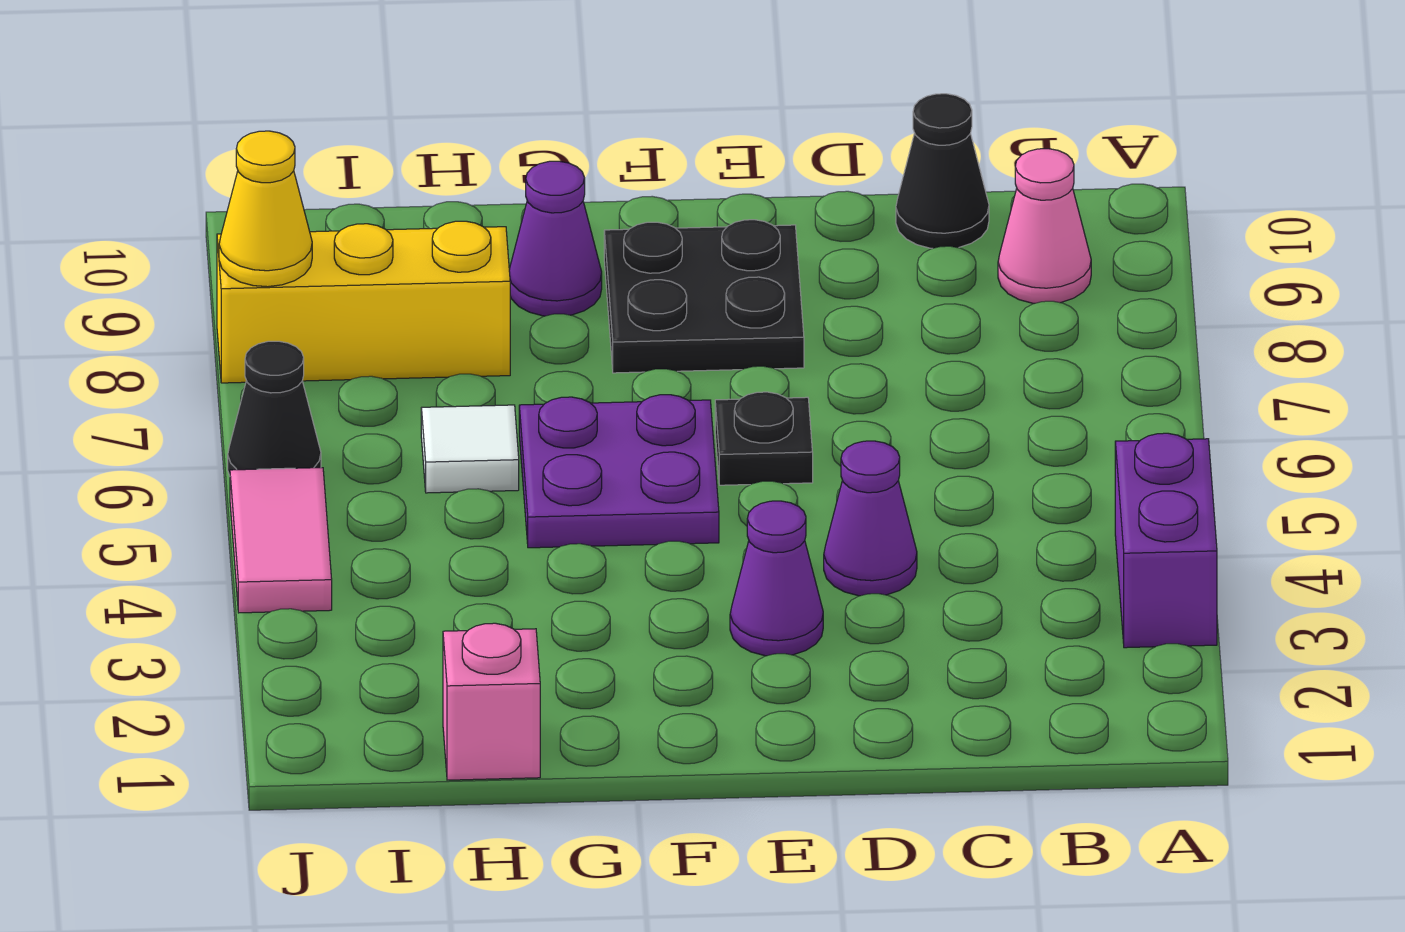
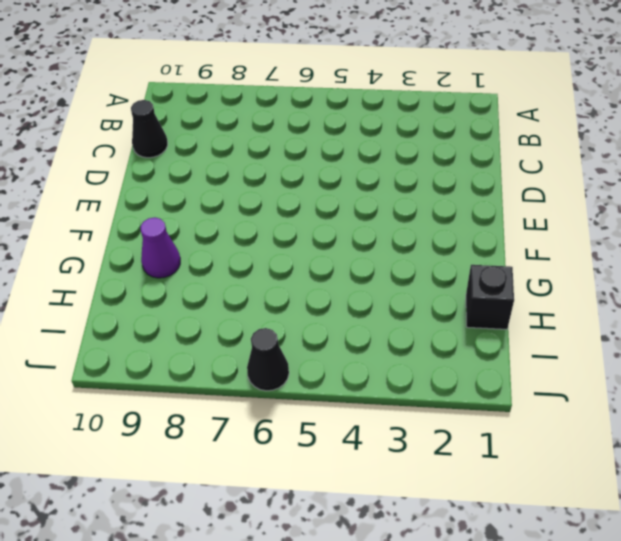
black 1x1 brick [466,265,514,329] -> pink 1x1 brick [443,623,540,780]
none -> purple 1x2 brick [1115,433,1217,648]
none -> pink 1x1 cone [998,149,1091,303]
none -> purple 1x1 cone [824,441,917,596]

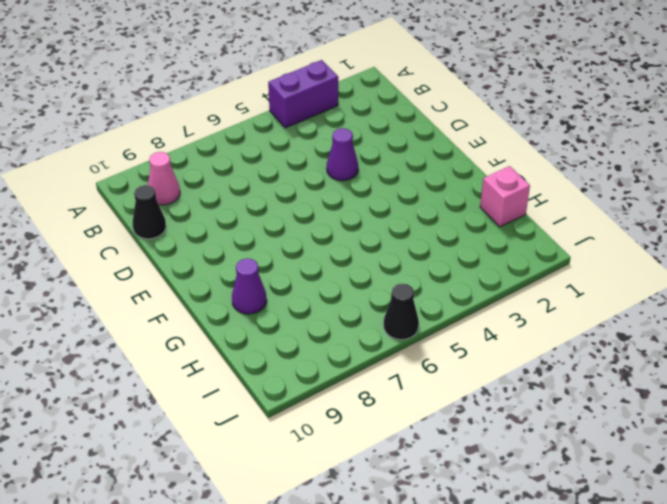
none -> purple 1x1 cone [730,501,823,656]
none -> black 1x1 plate [715,392,813,485]
none -> black 2x2 plate [604,220,804,373]

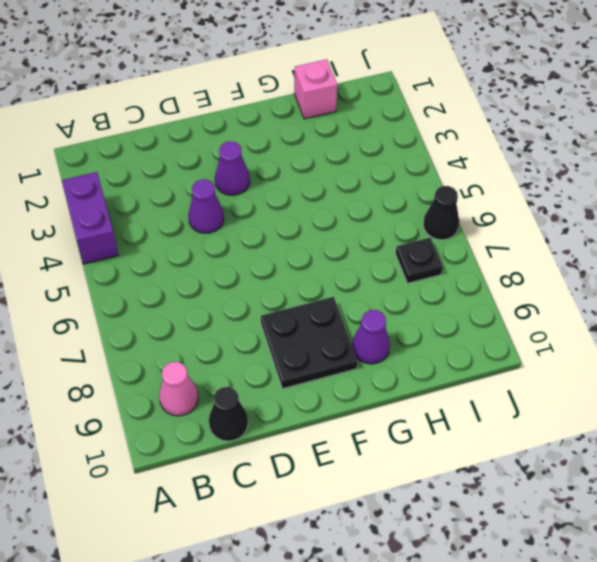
black 1x1 plate [396,238,443,283] -> black 1x1 plate moved to [715,392,813,485]
none -> purple 2x2 plate [519,395,719,548]
none -> white 1x1 tile [421,405,519,493]
none -> yellow 1x3 brick [217,221,510,383]

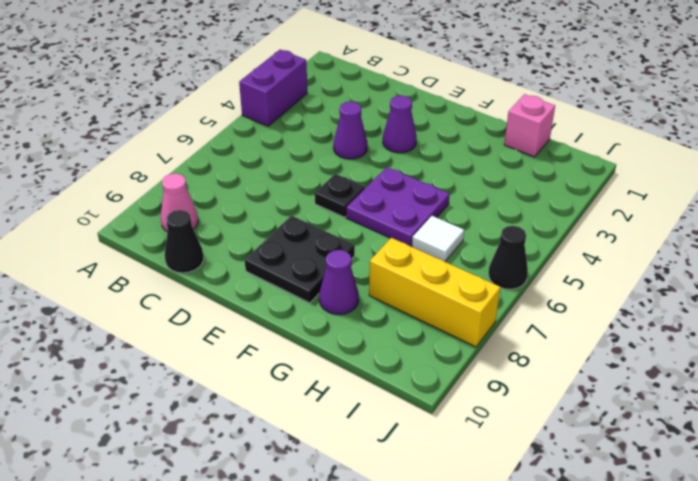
none -> pink 1x2 tile [230,468,332,613]
none -> yellow 1x1 cone [219,131,312,287]

